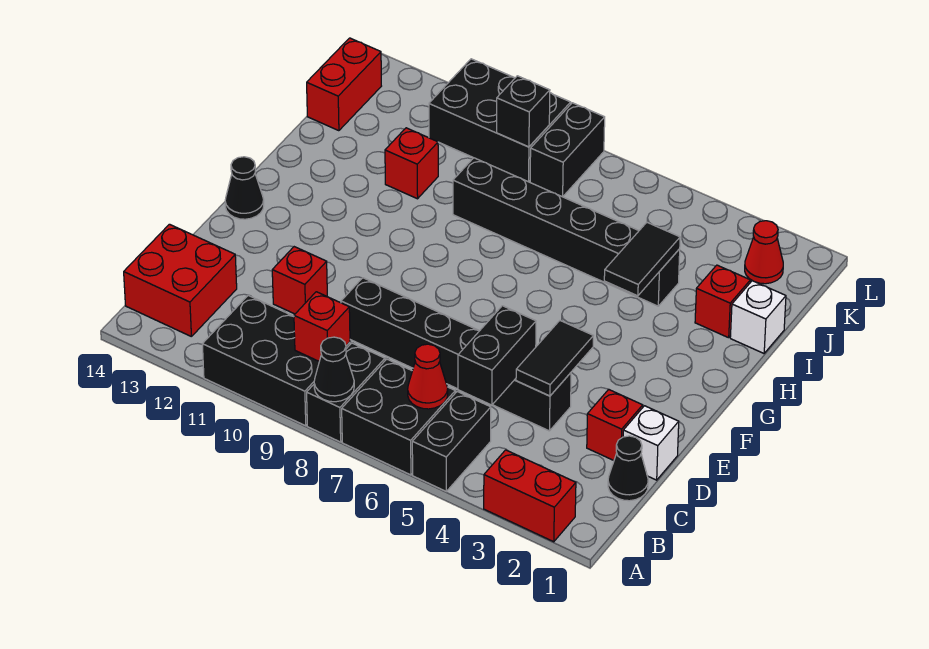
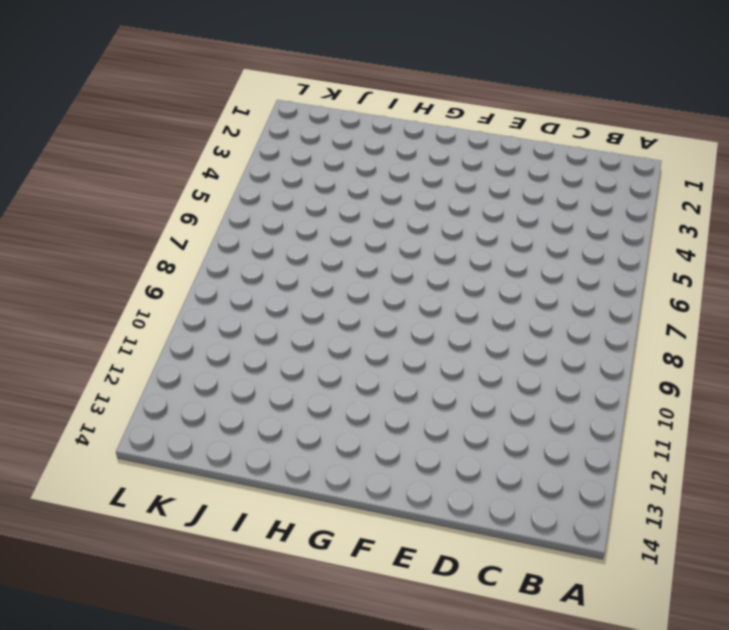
none -> red 1x2 brick [484,450,576,542]
none -> black 1x2 brick [412,392,491,491]
none -> black 2x2 brick [342,359,455,475]

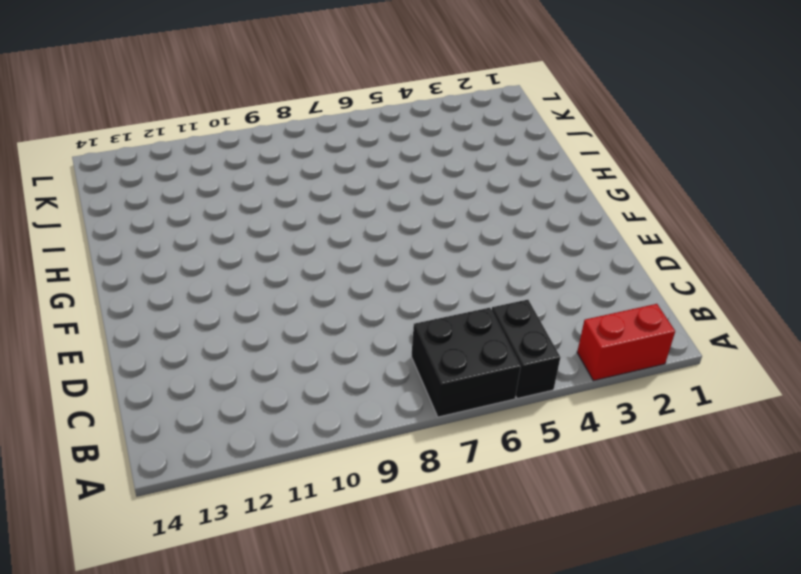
none -> black 1x2 brick [307,343,385,442]
none -> black 2x3 brick [202,295,350,426]
none -> red 2x2 brick [124,224,237,337]

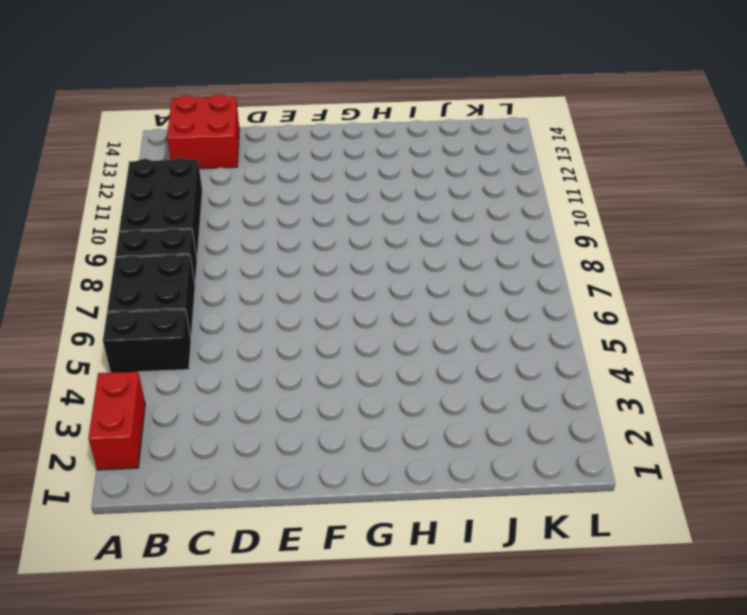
none -> black 1x1 cone [608,436,648,501]
none -> white 1x1 brick [623,406,679,480]
none -> red 1x1 brick [587,389,643,460]

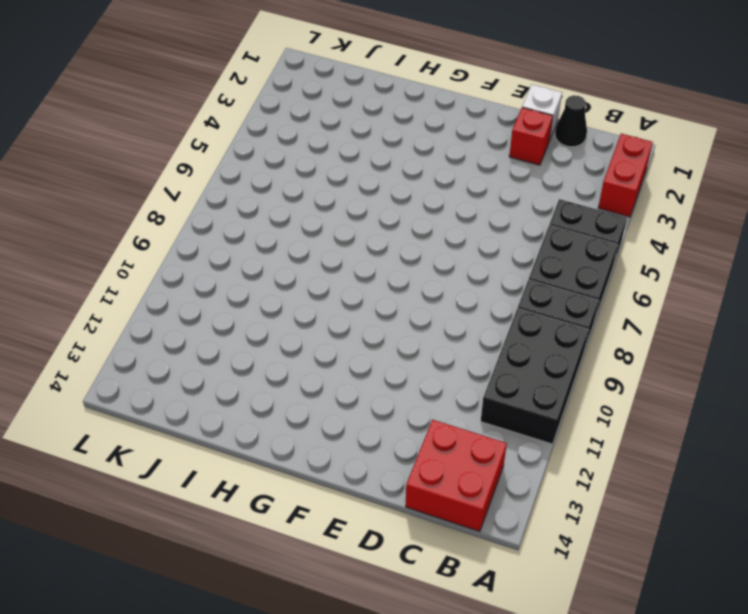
none -> black 1x6 brick [341,278,571,431]
none -> red 1x1 brick [272,247,327,314]
none -> black 1x1 cone [225,157,264,219]

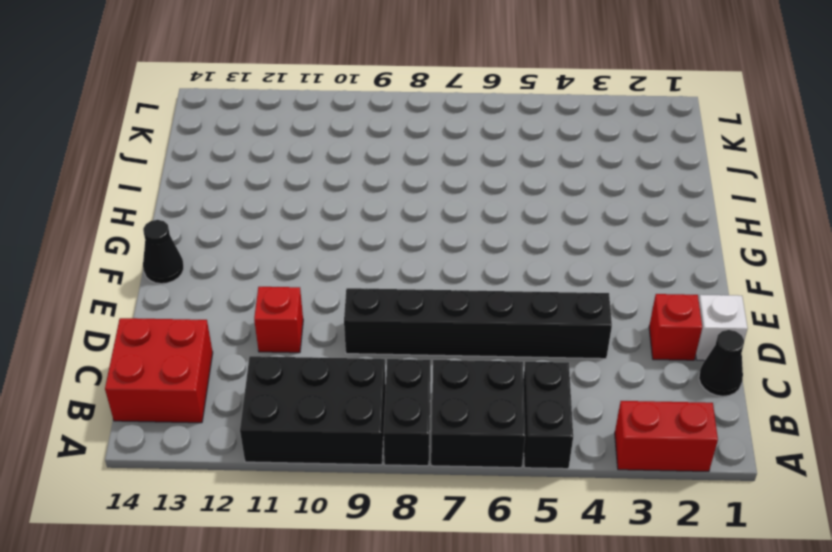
none -> white 1x1 brick [730,281,786,353]
none -> red 1x1 brick [695,265,750,338]
none -> black 1x6 brick [453,158,680,306]

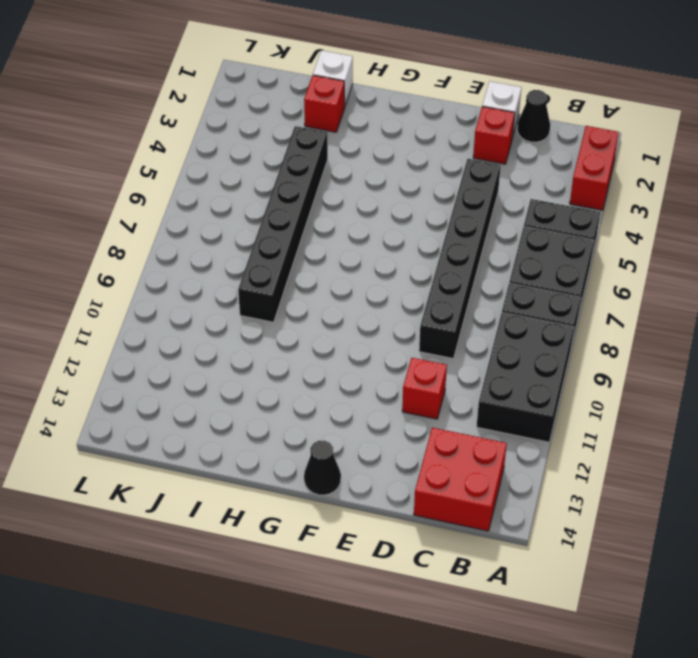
none -> red 1x1 brick [385,128,438,199]
none -> red 1x2 brick [307,38,381,131]
none -> red 1x1 cone [745,221,783,284]

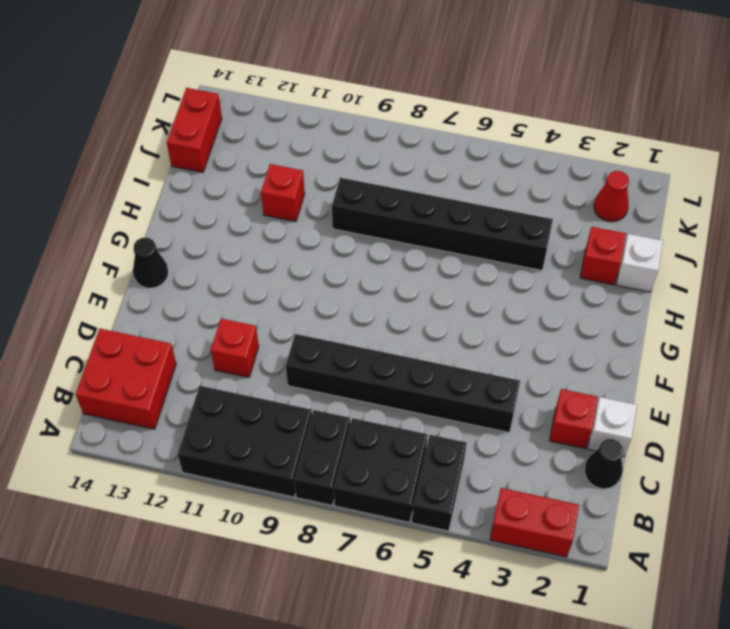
none -> black 1x2 brick [530,103,605,197]
none -> black 2x3 brick [429,59,571,182]
none -> black 1x1 cone [314,337,354,402]

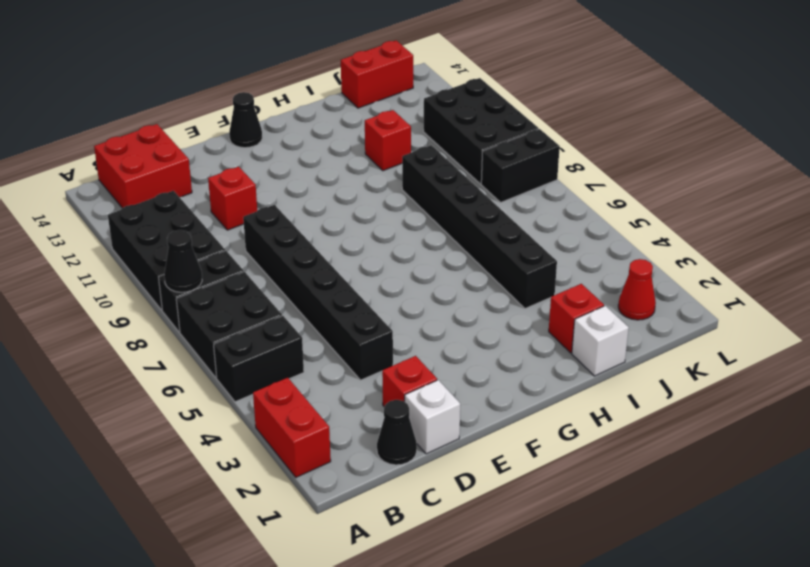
none -> red 1x1 cone [408,344,448,409]
none -> red 1x1 brick [294,292,350,361]
none -> black 1x2 brick [458,306,536,405]

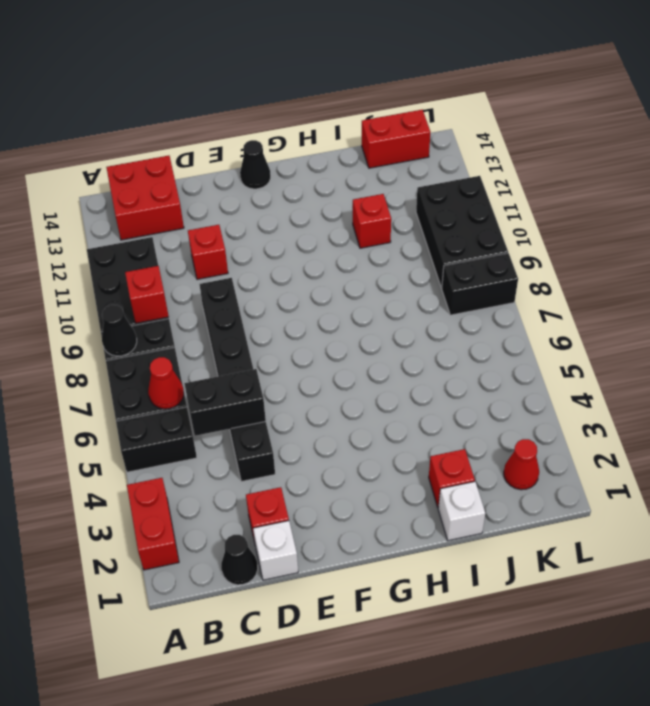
none -> black 1x6 brick [453,158,680,306]
none -> black 1x2 tile [516,321,593,396]
none -> black 1x2 tile [604,223,680,296]

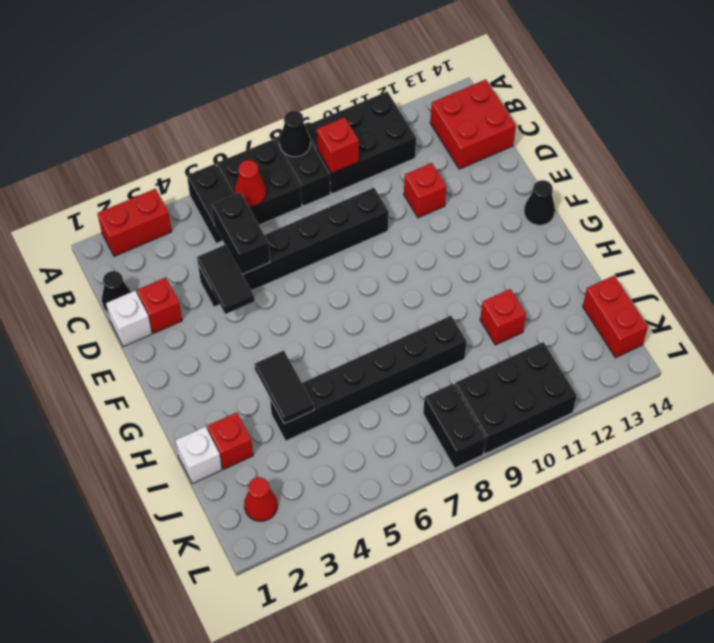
none -> black 1x1 brick [497,76,550,147]

